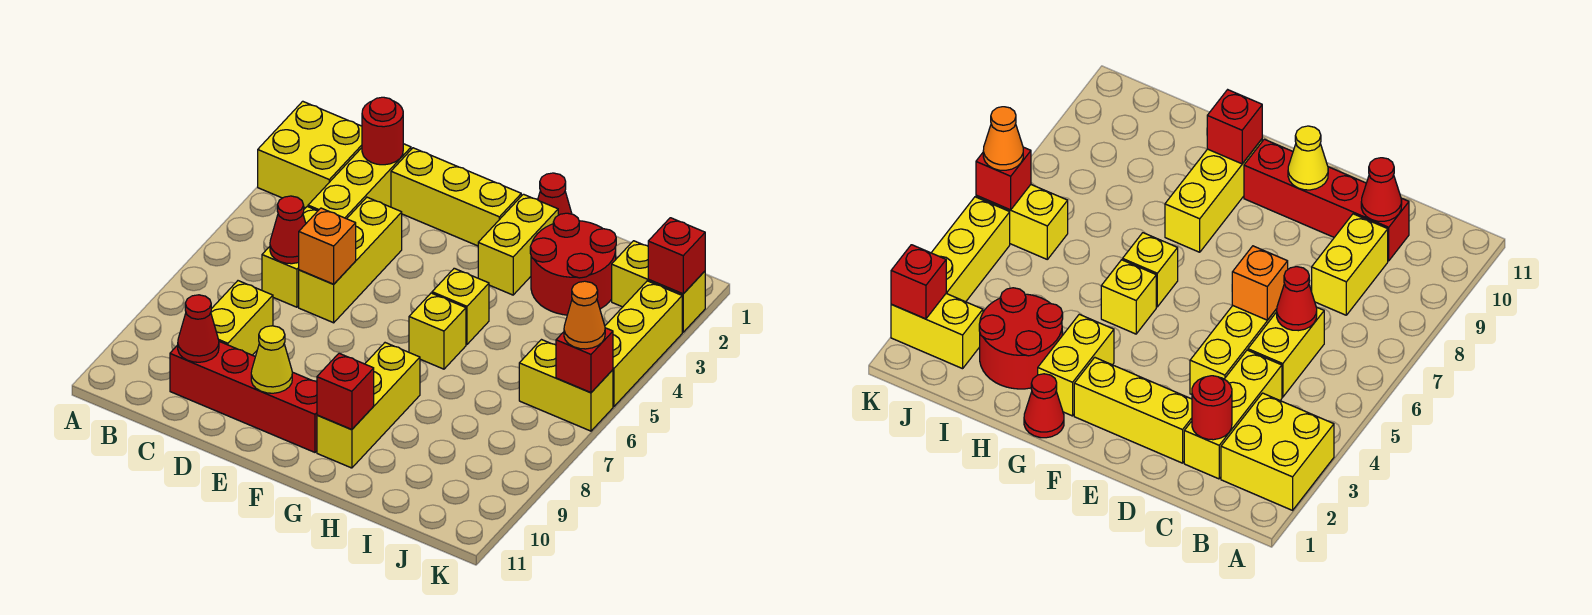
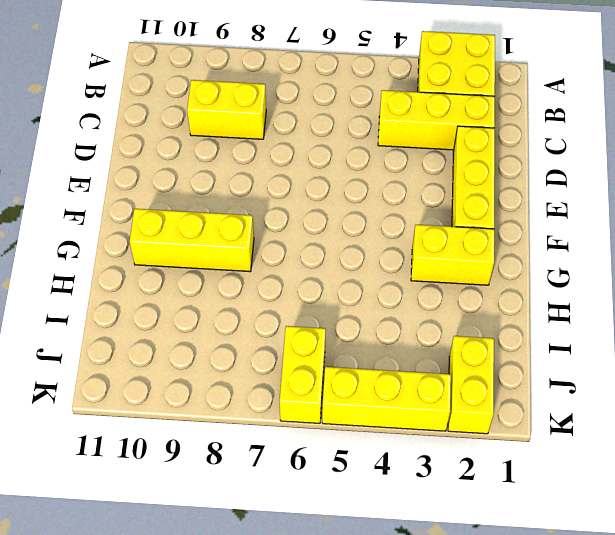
none -> yellow 1x2 brick [262,207,317,307]
none -> red 1x4 brick [170,341,317,452]
none -> yellow 1x3 brick [299,197,402,323]

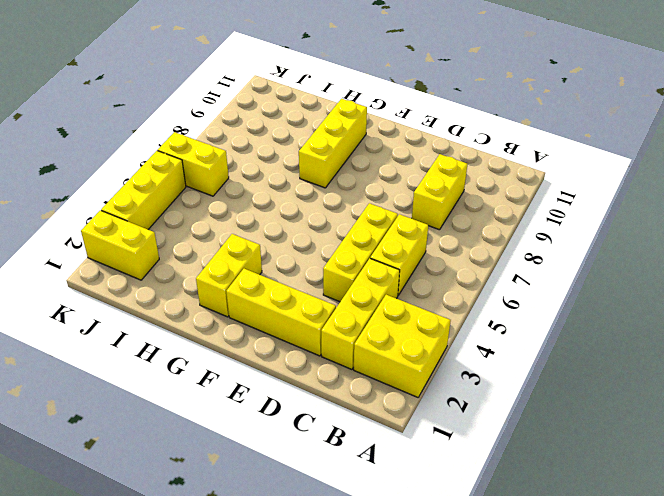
none -> red 1x4 brick [170,341,317,452]
none -> red 1x1 cone [538,173,572,215]
none -> yellow 1x1 brick [432,268,489,344]

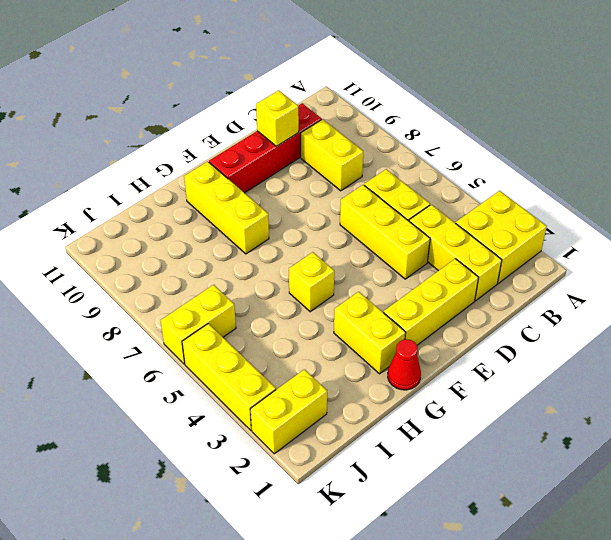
yellow 1x1 brick [256,90,299,146] -> yellow 1x1 brick moved to [409,293,466,369]
none -> red 2x2 round brick [530,213,616,315]
none -> red 1x1 round brick [362,97,403,165]
none -> red 1x1 cone [270,196,306,264]

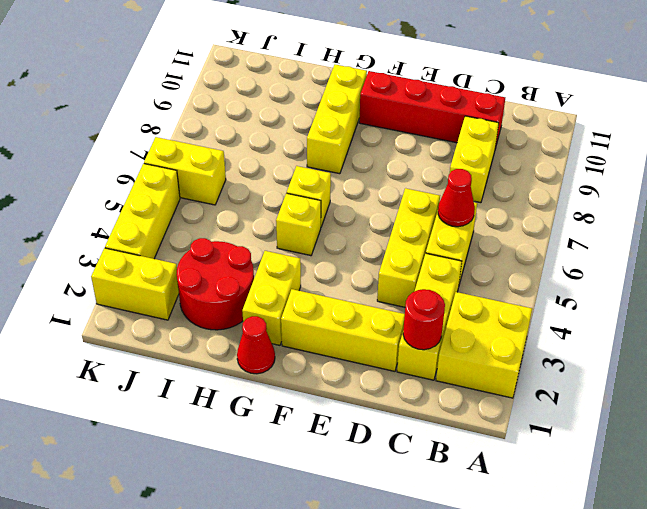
none -> red 1x1 cone [178,295,219,362]
none -> orange 1x1 brick [299,208,356,284]
none -> yellow 1x1 cone [251,326,292,393]

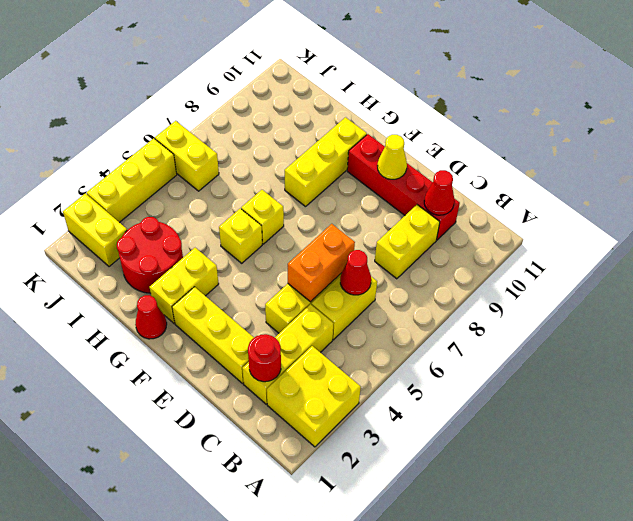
orange 1x2 brick [288,224,355,302] -> orange 1x1 brick [299,208,356,284]
none -> red 1x1 brick [317,353,374,430]
none -> red 1x1 brick [648,218,705,294]
none -> red 1x1 brick [556,328,613,393]

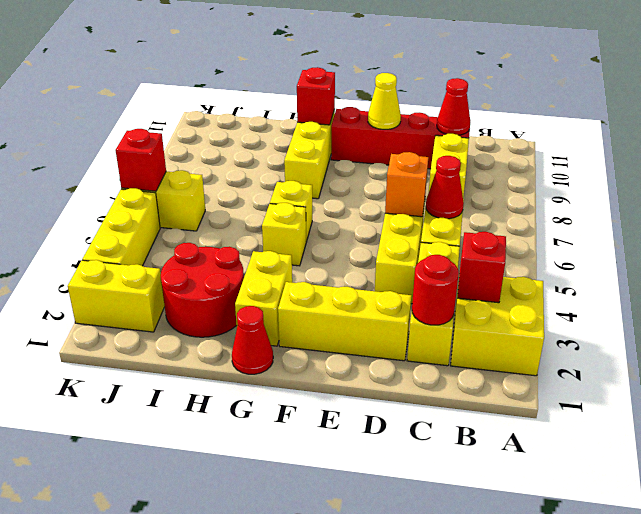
red 1x1 brick [458,232,506,303] -> red 1x1 brick moved to [648,218,705,294]
none -> orange 1x1 cone [564,281,605,349]

